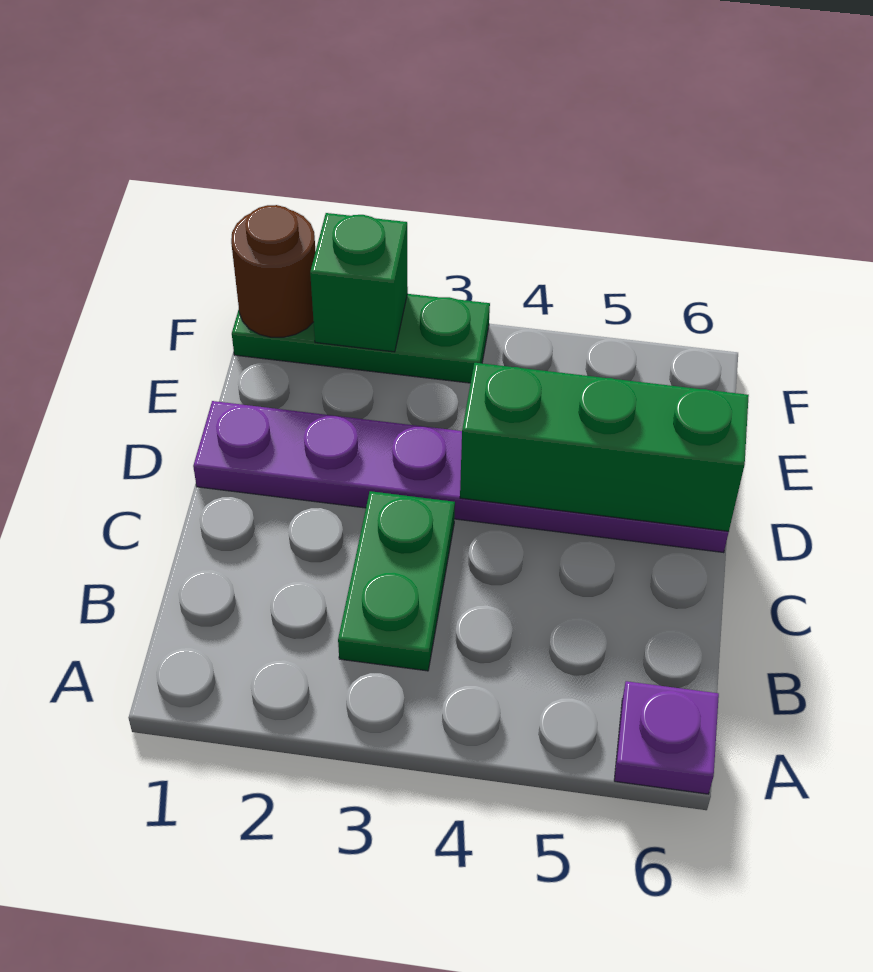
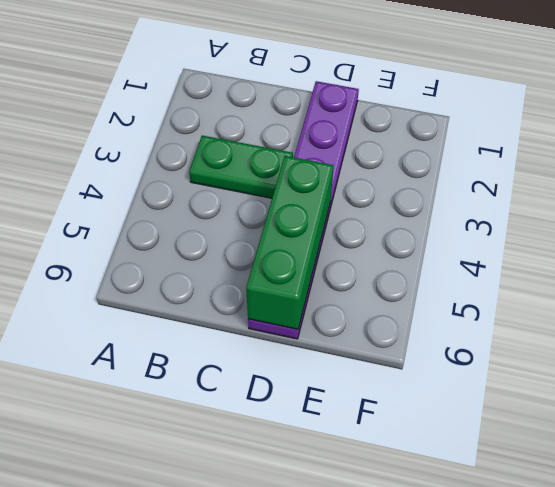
none -> purple 1x1 plate [614,681,719,794]
none -> green 1x3 plate [232,294,490,383]

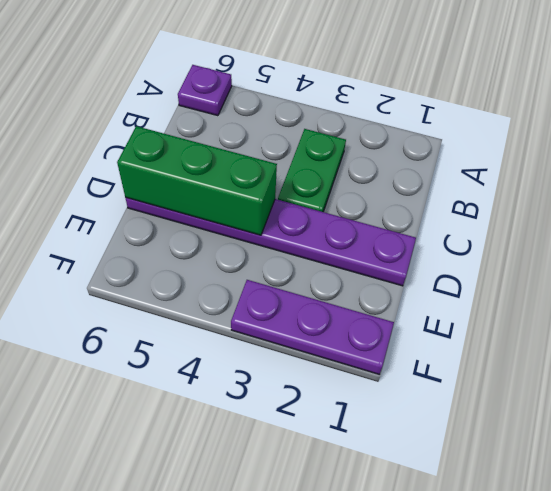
purple 1x3 plate [231,280,394,374] -> green 1x3 plate [232,294,490,383]
none -> brown 1x1 round brick [231,205,316,337]
none -> green 1x1 brick [310,213,408,352]

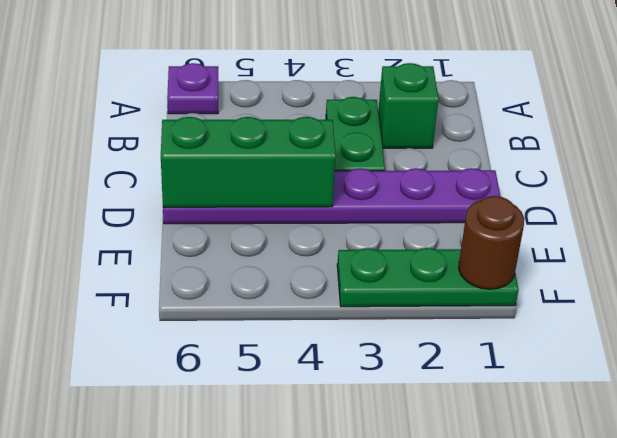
green 1x1 brick [378,63,439,148] -> green 1x1 brick moved to [310,213,408,352]

